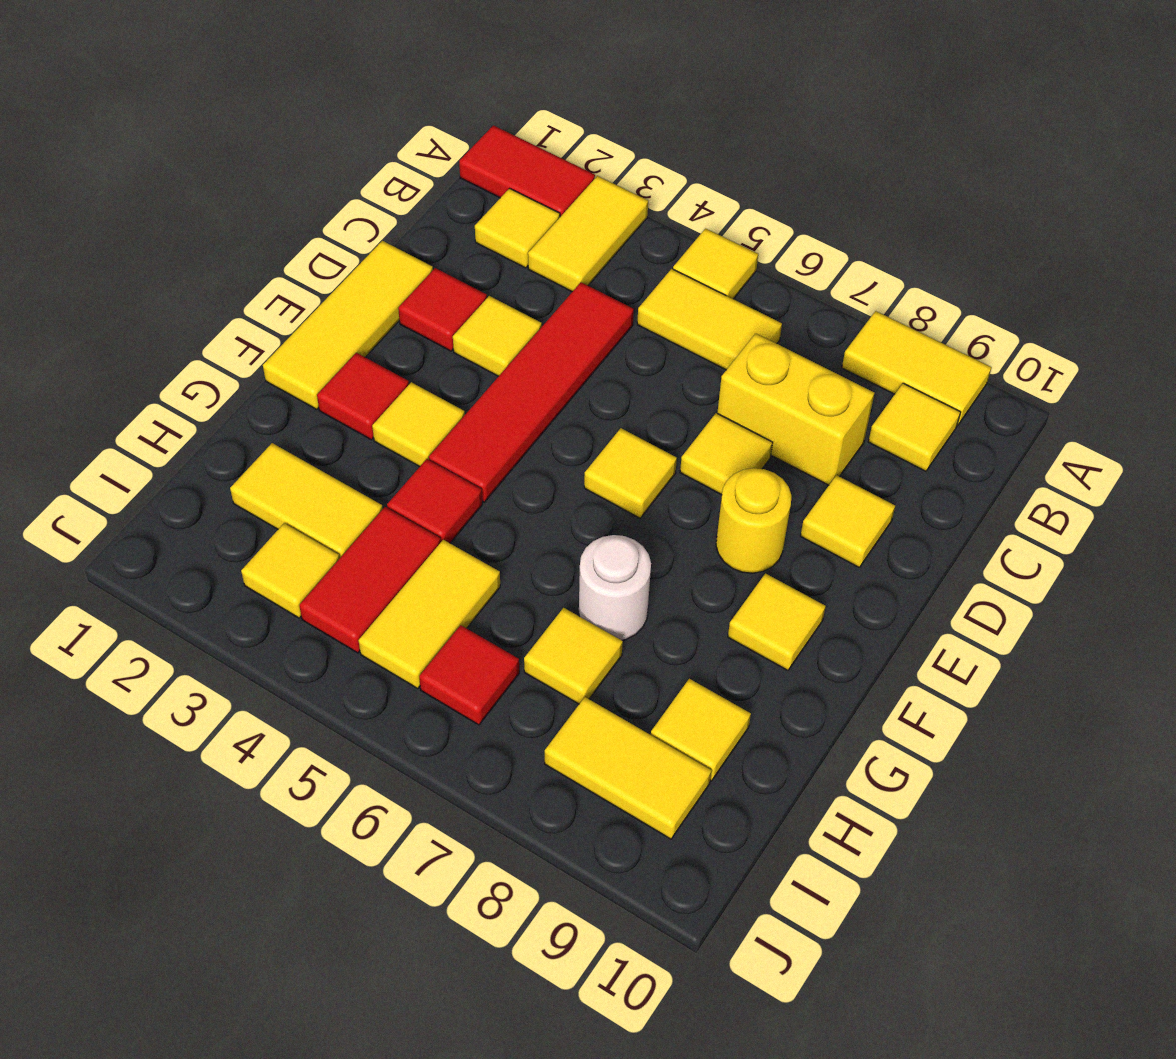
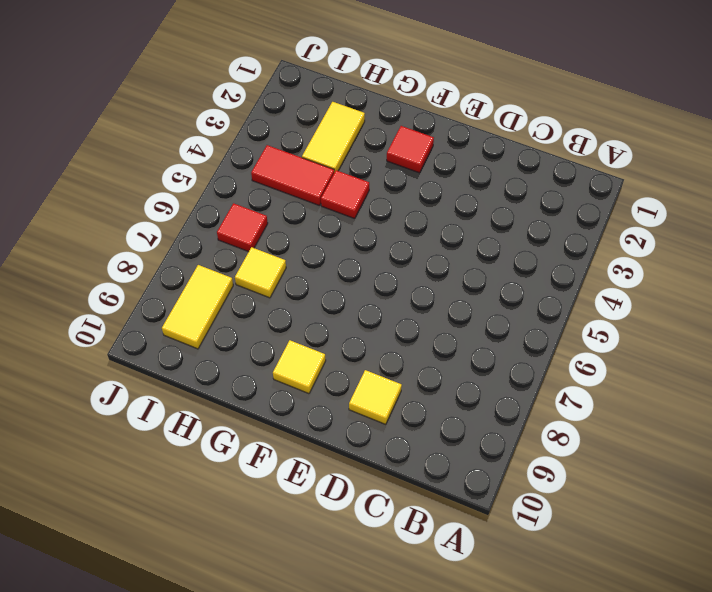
none -> red 1x2 tile [459,125,595,217]
none -> yellow 1x2 tile [528,176,648,292]
none -> yellow 1x1 tile [673,228,758,299]

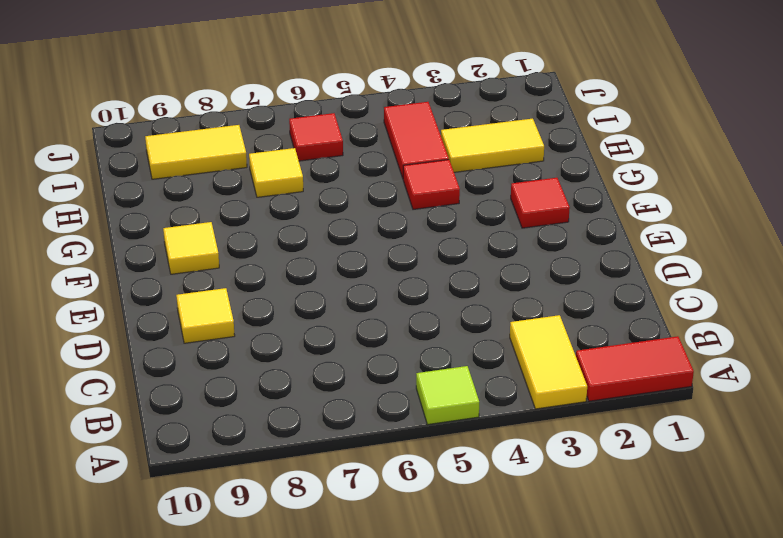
lime 1x1 tile [416,366,479,425] -> yellow 1x1 tile [673,228,758,299]
none -> yellow 1x2 tile [842,311,992,426]
none -> yellow 1x1 tile [475,188,560,268]
none -> yellow 1x2 tile [637,269,782,370]

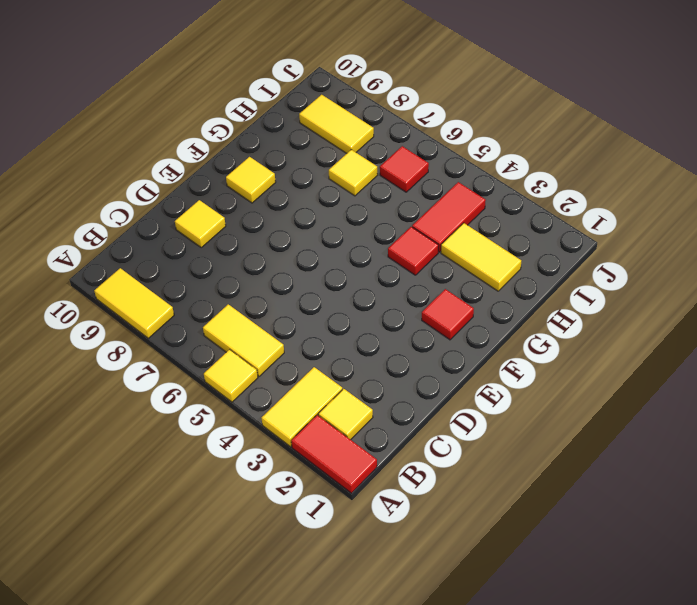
none -> yellow 1x1 tile [868,383,960,471]
none -> red 1x4 tile [429,282,634,502]
none -> yellow 1x2 brick [717,333,874,485]

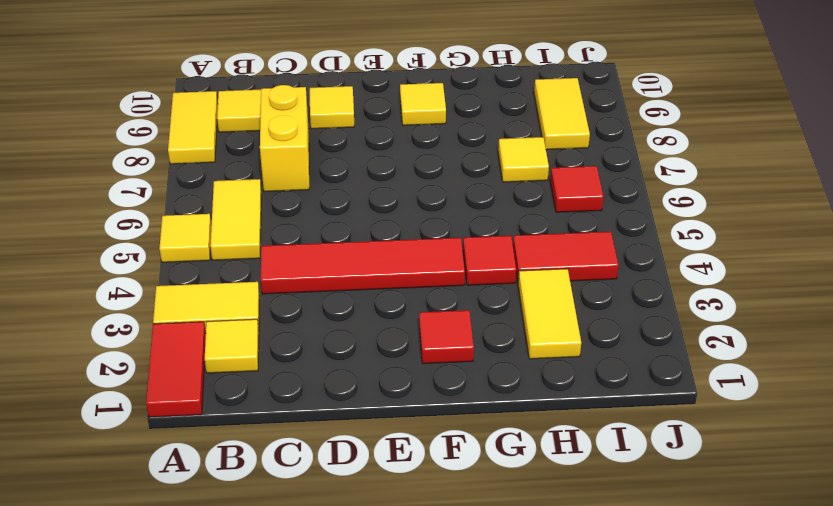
none -> yellow 1x3 tile [263,241,433,409]
none -> red 1x1 tile [398,268,487,351]
none -> yellow 1x1 tile [453,296,542,376]

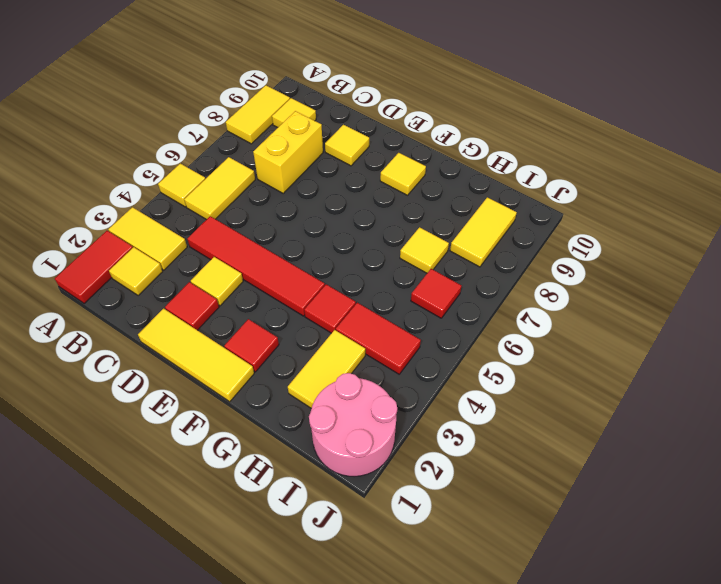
pink 2x2 round brick [309,373,397,477] -> none
none -> yellow 1x1 tile [680,413,773,495]
none -> yellow 1x1 tile [584,428,677,518]
none -> yellow 1x1 round brick [716,468,791,573]

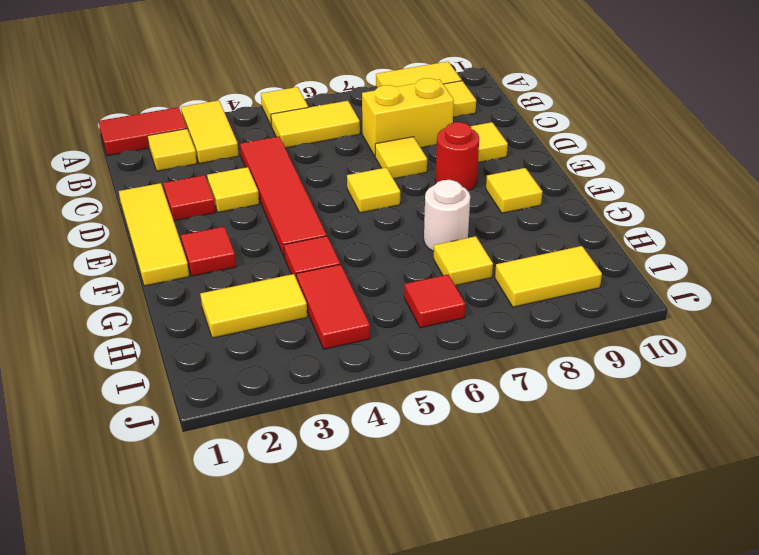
red 1x1 round brick [435,122,479,191] -> yellow 1x1 round brick [716,468,791,573]
none -> yellow 1x1 tile [372,382,465,467]
none -> yellow 1x2 tile [359,540,500,688]
none -> yellow 1x1 tile [651,679,751,781]

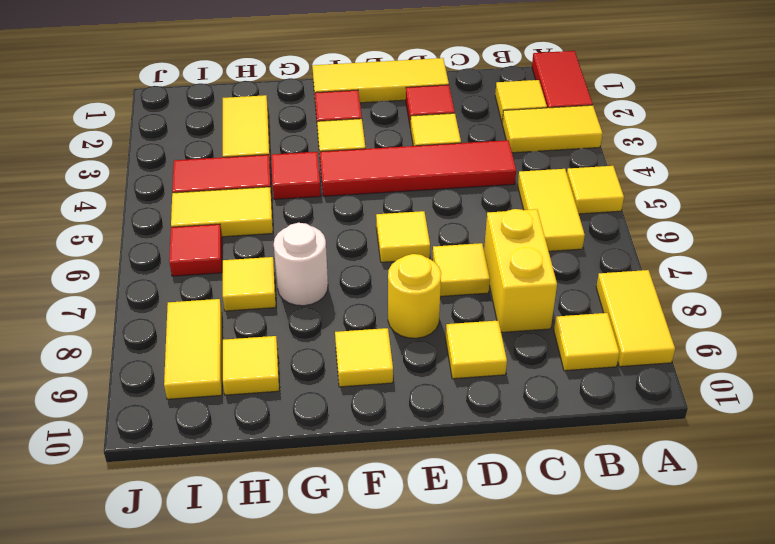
none -> yellow 1x1 tile [241,523,340,618]

